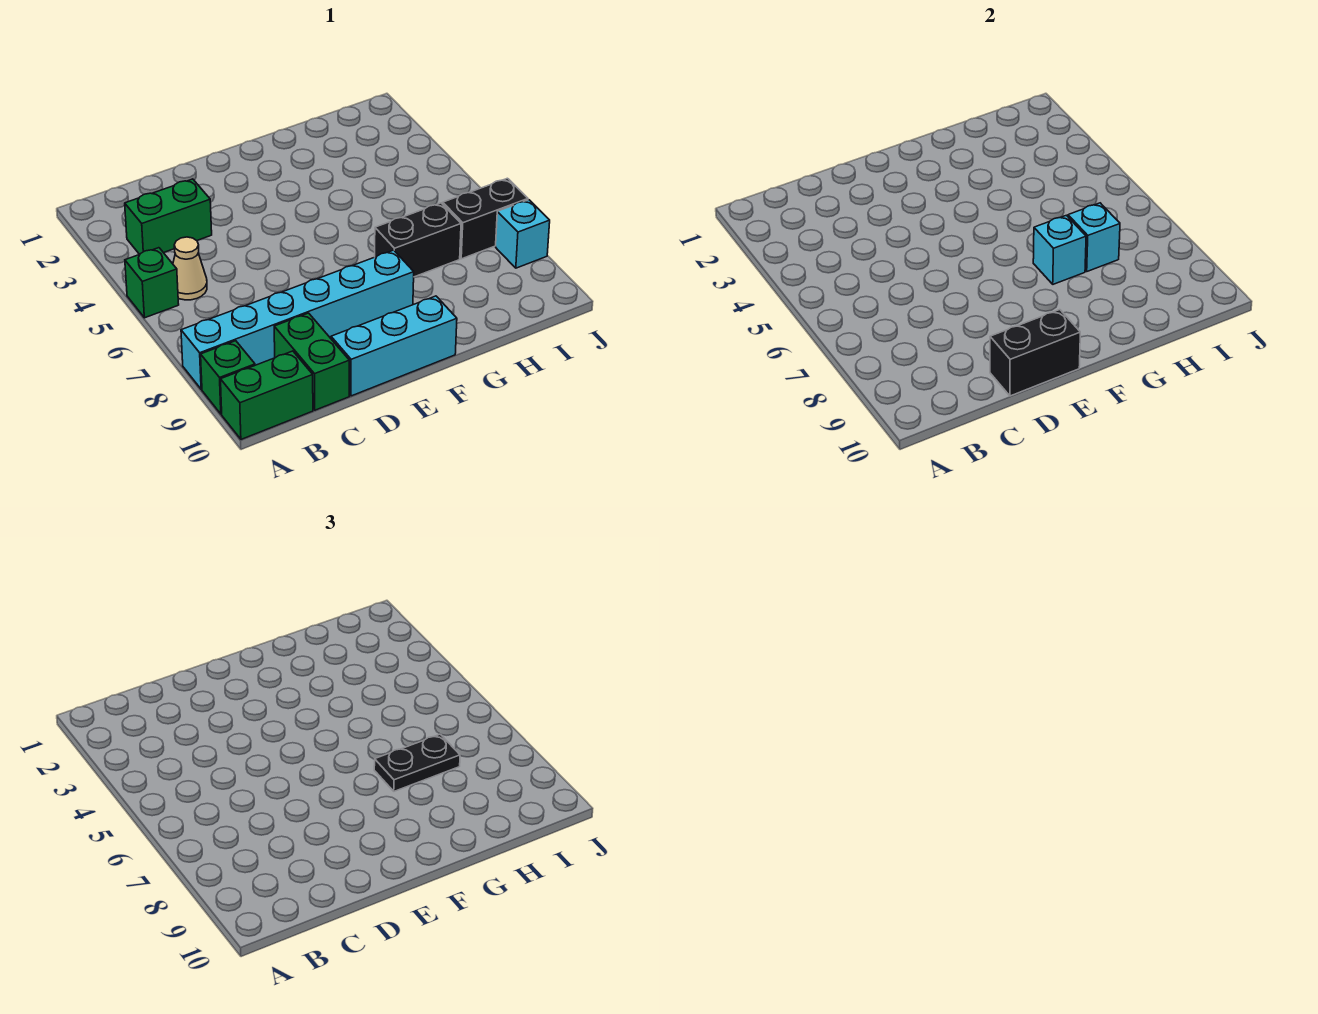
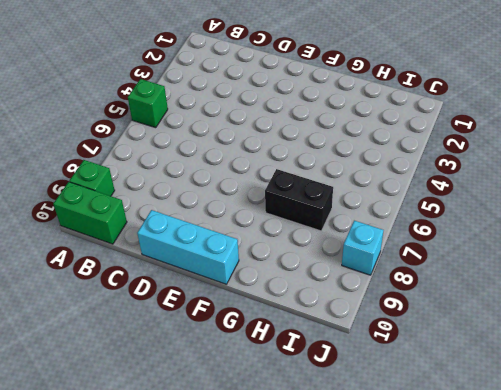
none -> cyan 1x6 brick [181,250,414,389]
none -> green 1x2 brick [125,179,212,254]
none -> tan 1x1 cone [173,237,207,300]

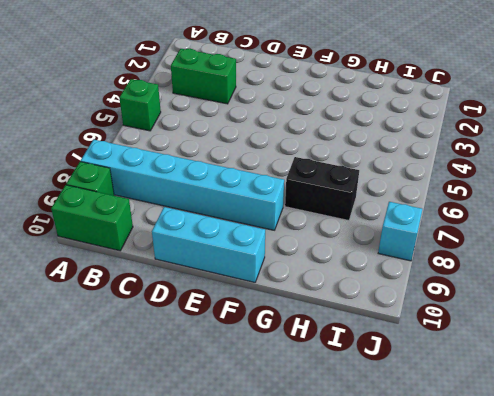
none -> tan 1x1 cone [173,237,207,300]
none -> green 1x2 brick [274,313,349,410]
none -> black 1x2 brick [443,178,528,259]

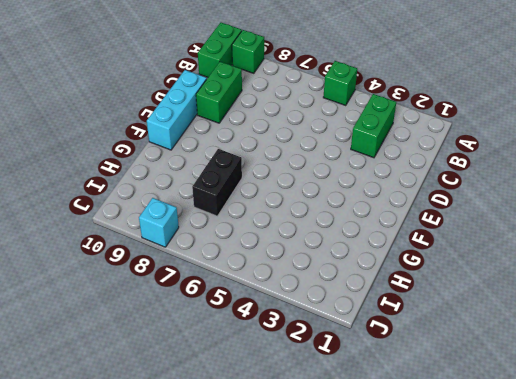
green 1x2 brick [196,62,242,123] -> green 1x2 brick turned to [274,313,349,410]
none -> cyan 1x6 brick [181,250,414,389]
none -> tan 1x1 cone [173,237,207,300]
none -> black 1x2 brick [443,178,528,259]

